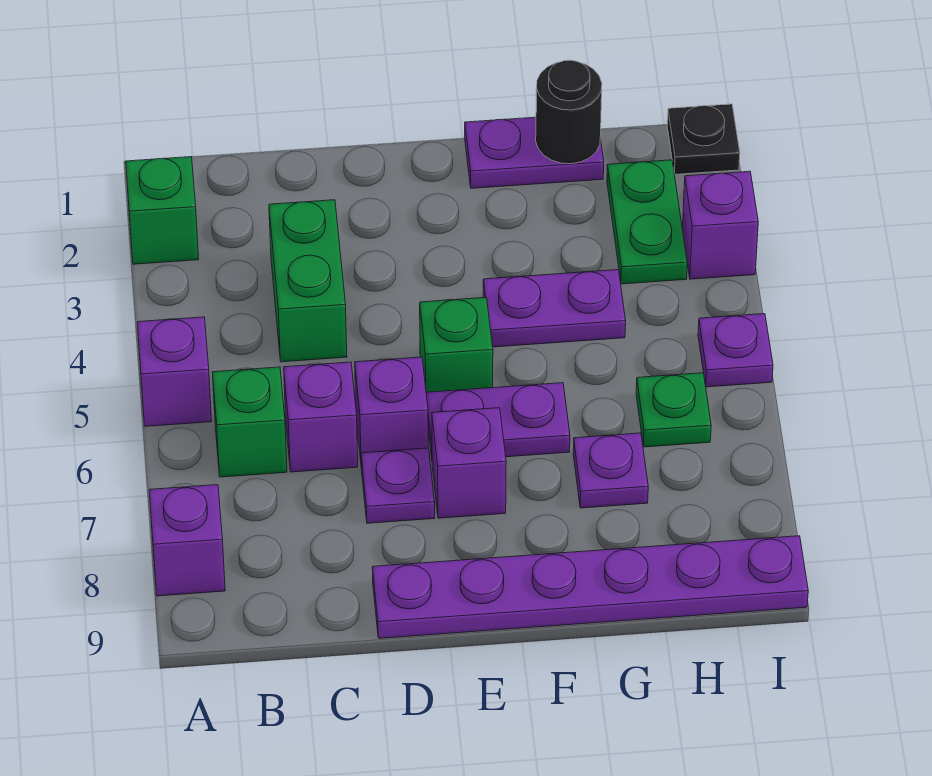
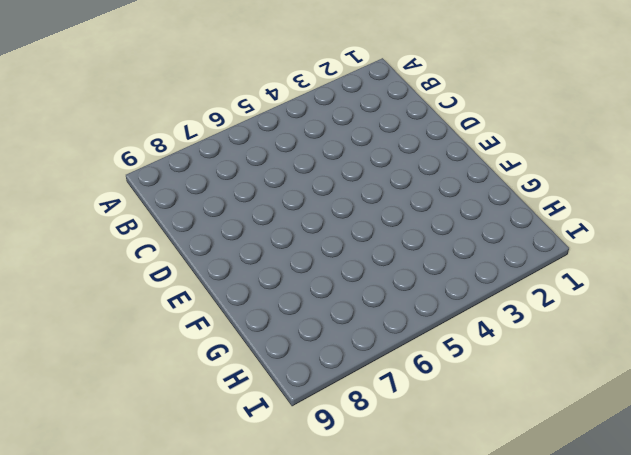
none -> green 1x1 brick [126,157,199,264]
none -> purple 1x1 brick [137,317,212,426]
none -> purple 1x1 brick [149,485,225,596]

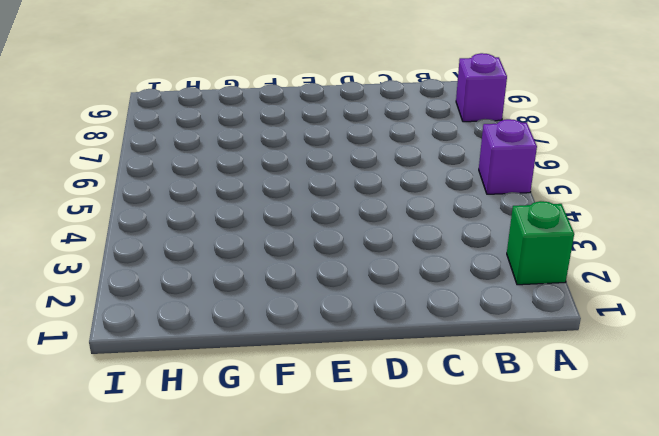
none -> green 1x1 brick [212,367,287,477]
none -> green 1x2 brick [269,200,347,362]
none -> purple 1x1 brick [284,362,358,472]

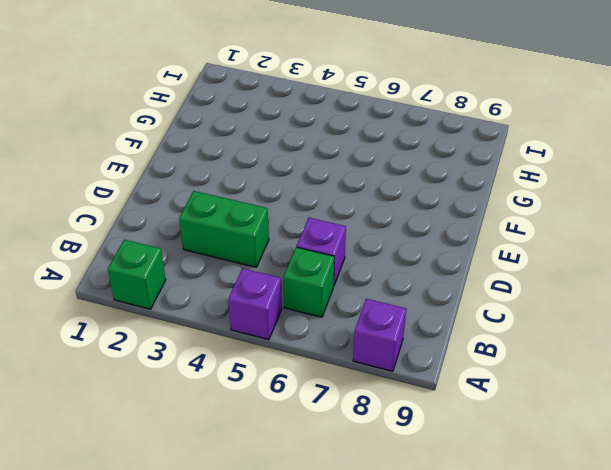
none -> purple 1x1 brick [355,357,428,460]
none -> purple 1x1 plate [361,448,435,523]
none -> purple 1x6 plate [372,536,808,638]

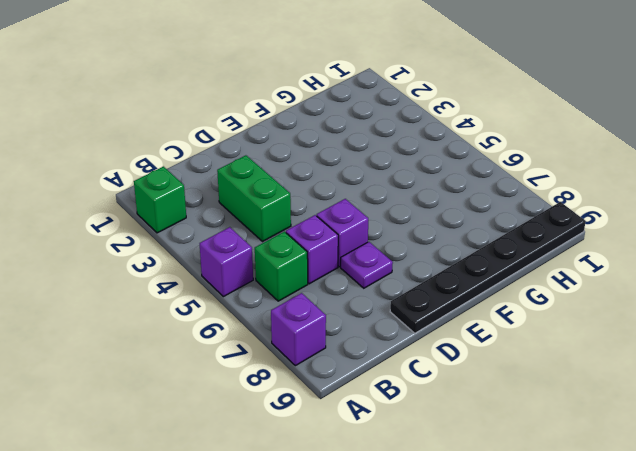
black 1x6 plate [390,202,586,333] -> purple 1x6 plate [372,536,808,638]
none -> green 1x1 brick [420,297,493,392]
none -> purple 1x2 plate [426,383,570,458]
none -> purple 1x1 brick [432,408,506,518]

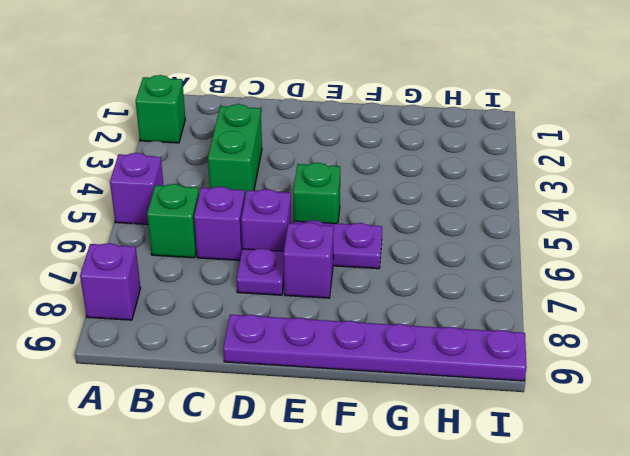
none -> purple 1x2 plate [465,117,604,188]
none -> purple 1x2 plate [483,270,626,347]
none -> purple 1x1 plate [573,433,648,508]

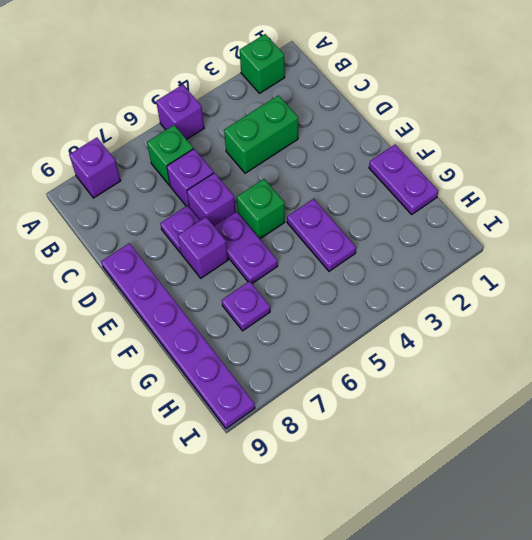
none -> green 1x2 plate [607,160,687,284]
none -> green 1x1 plate [636,373,711,447]
none -> black 1x1 plate [667,104,740,175]

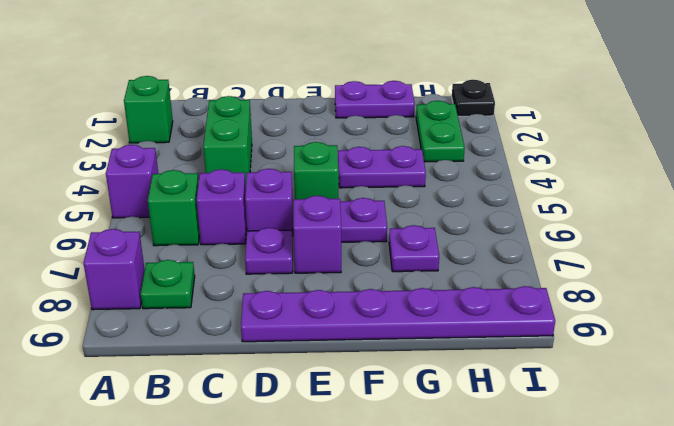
green 1x1 plate [141,260,195,309] -> green 1x1 plate moved to [636,373,711,447]
none -> purple 1x1 brick [682,171,758,279]
none -> purple 1x1 plate [698,314,773,387]
none -> black 1x1 round brick [536,60,602,164]

